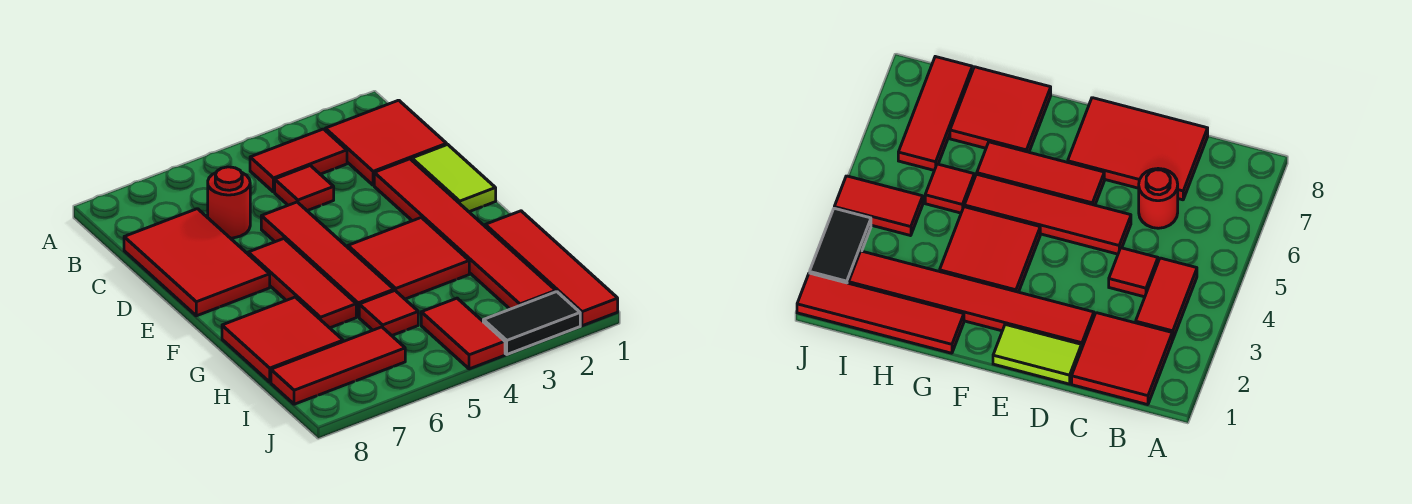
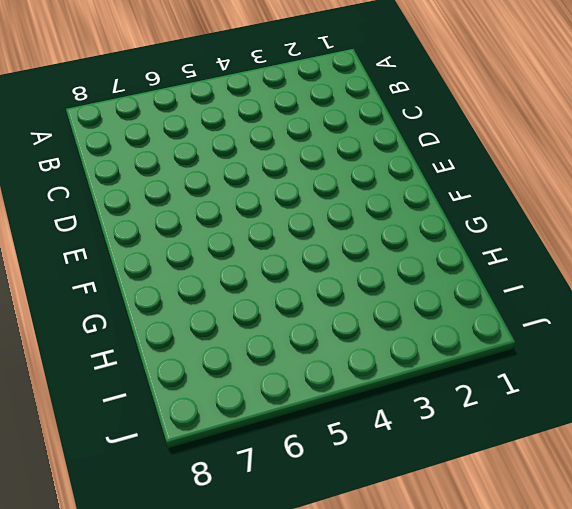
none -> red 2x2 tile [325,100,447,185]
none -> red 1x2 tile [250,129,347,192]
none -> red 1x1 tile [275,166,334,211]

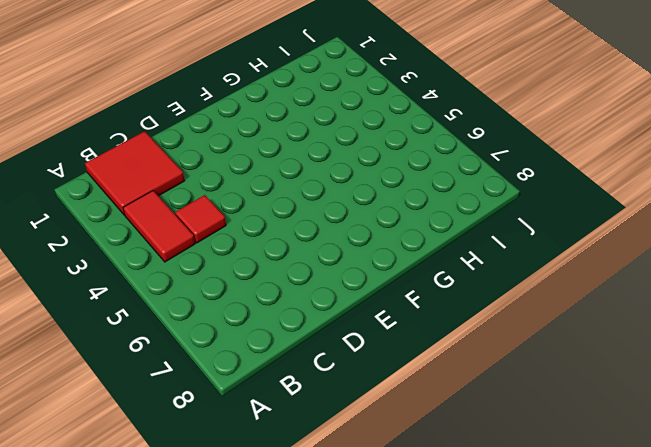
none -> red 1x1 round brick [208,167,250,238]
none -> red 2x3 tile [124,209,270,316]
none -> lime 1x2 tile [412,145,496,212]

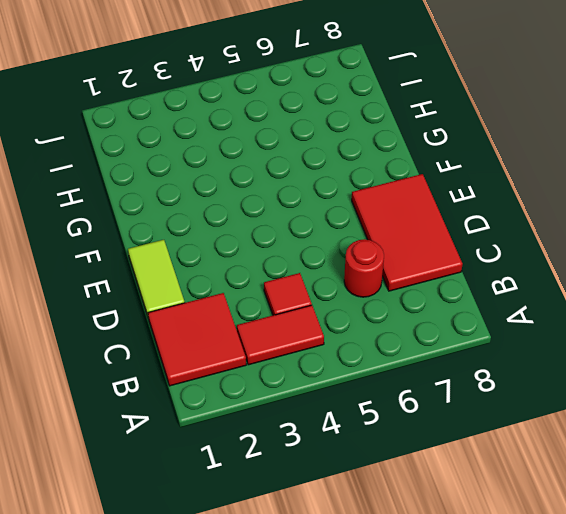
none -> red 1x6 tile [374,159,556,309]
none -> red 1x4 tile [261,202,394,317]
none -> red 1x3 tile [248,239,356,328]

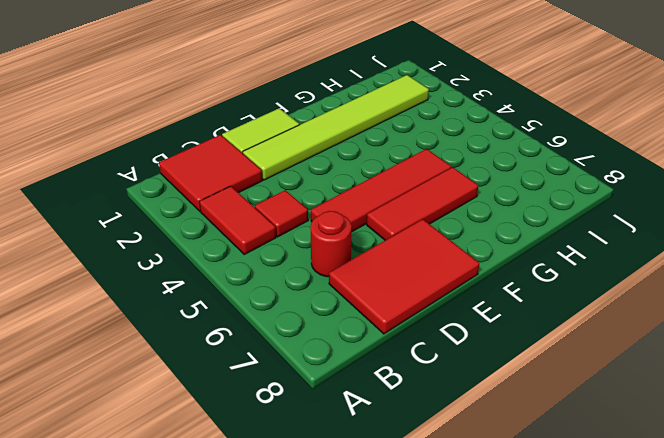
lime 1x6 tile [243,75,429,180] -> red 1x6 tile [374,159,556,309]
none -> red 2x2 tile [348,218,469,299]
none -> red 1x4 tile [485,211,618,326]
none -> red 2x2 tile [222,297,343,382]

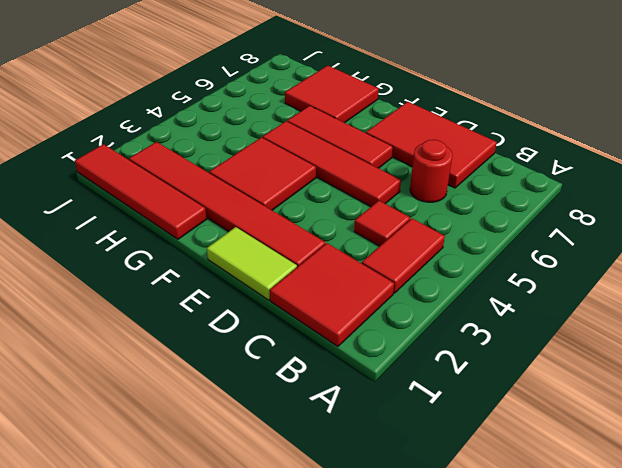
none -> red 1x1 tile [359,291,418,336]
none -> red 1x2 tile [421,298,505,369]
none -> red 1x3 tile [271,327,405,404]

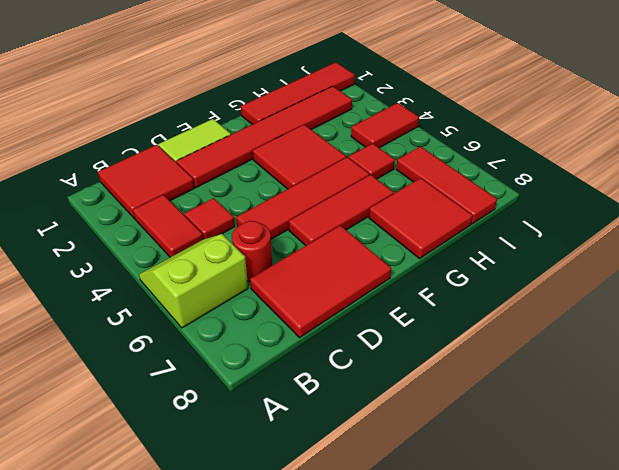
lime 2x2 slope [139,234,248,328] -> none
none -> black 1x2 tile [483,292,580,354]

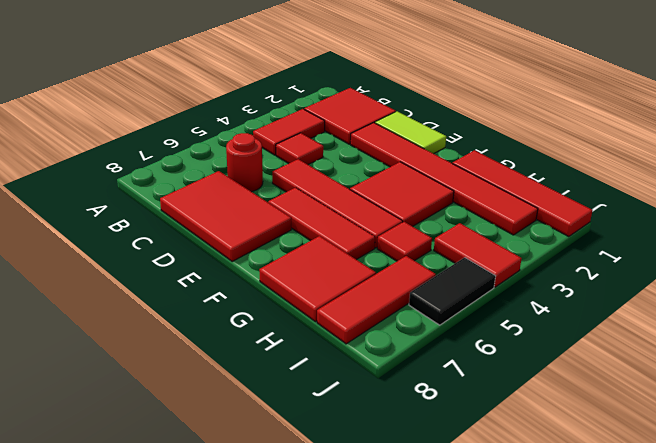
black 1x2 tile [409,257,496,325] -> black 1x2 tile moved to [483,292,580,354]

